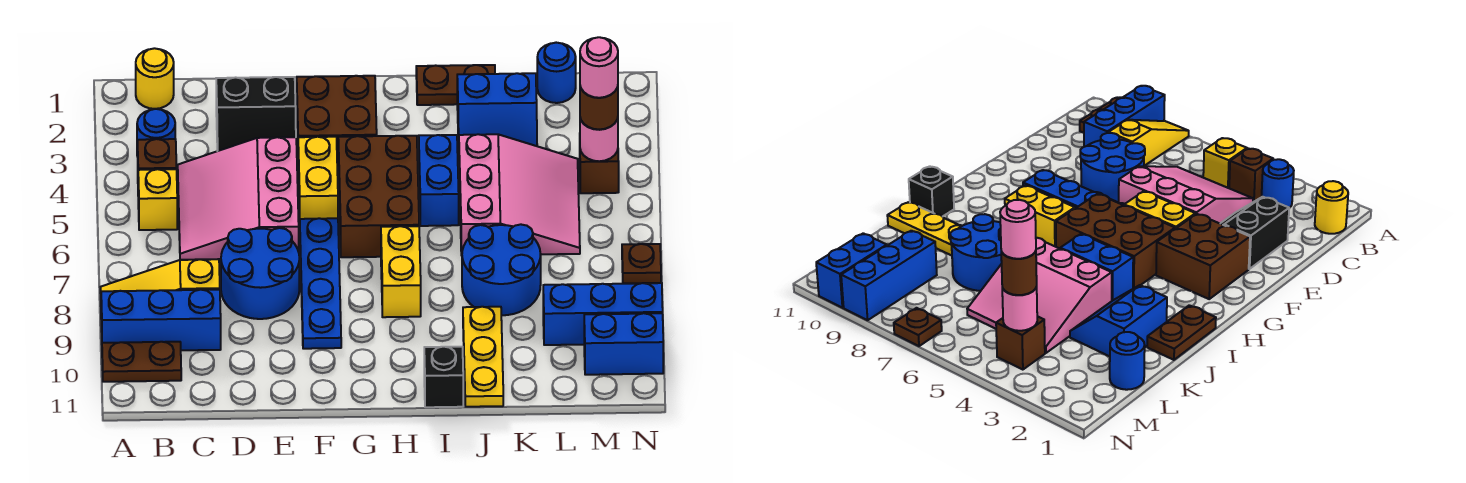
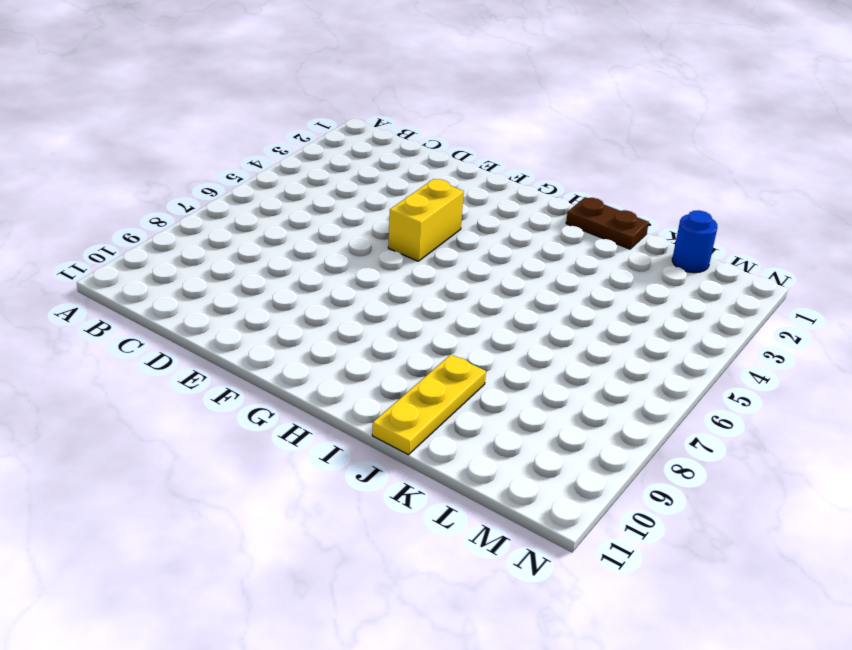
none -> yellow 1x3 slope [100,259,220,293]
none -> blue 1x3 brick [101,290,221,350]
none -> brown 1x2 plate [102,342,181,382]
none -> yellow 1x1 round brick [136,48,174,109]

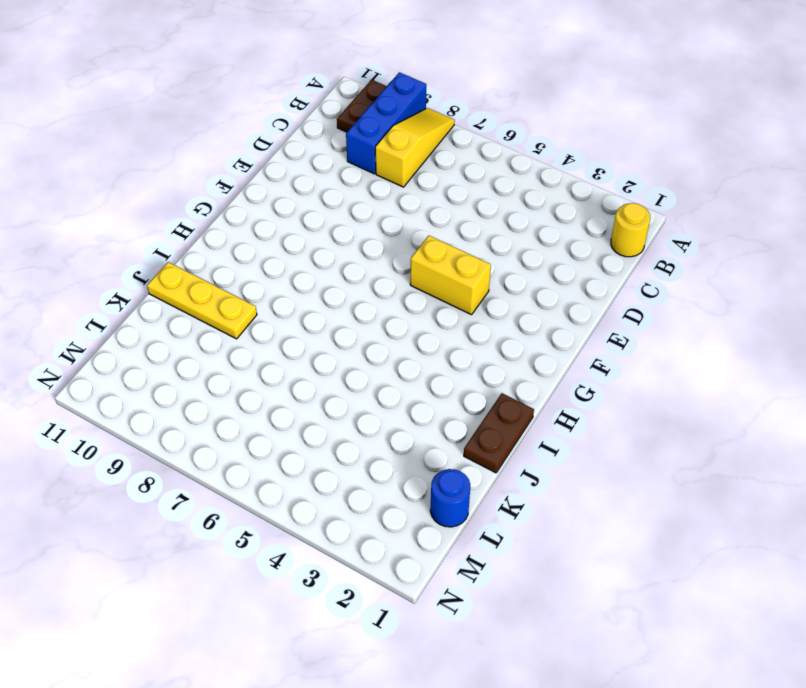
none -> blue 1x1 round brick [137,109,175,157]
none -> brown 1x1 brick [138,139,177,170]
none -> yellow 1x1 brick [138,169,177,230]
none -> pink 3x3 slope [178,137,299,260]

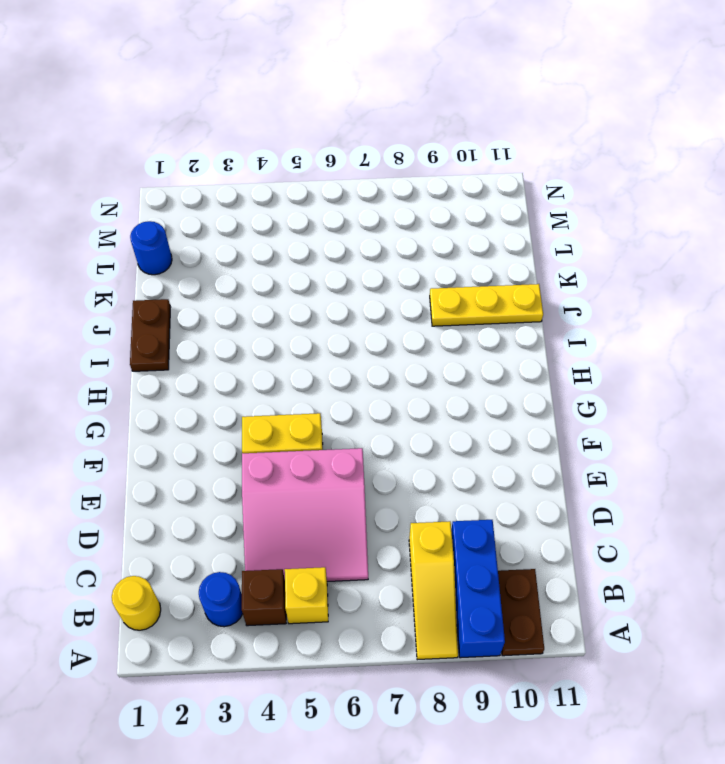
none -> black 2x2 slope [216,77,296,151]
none -> blue 2x2 round brick [221,228,299,319]
none -> brown 2x2 brick [297,76,377,167]
none -> blue 1x4 plate [300,218,341,349]

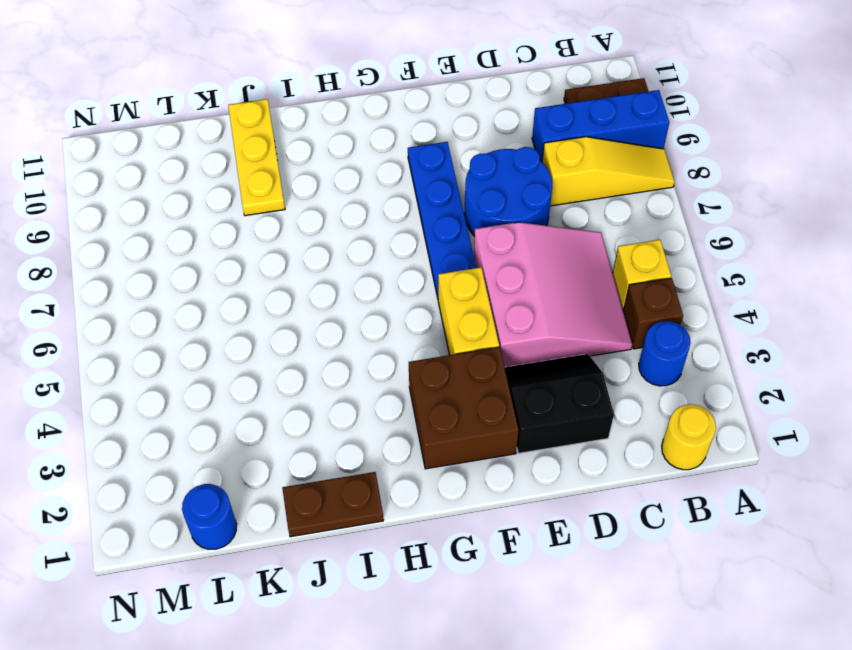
none -> brown 2x3 brick [338,136,419,257]
none -> yellow 1x2 brick [381,226,421,317]
none -> blue 1x2 brick [419,135,459,226]
none -> black 1x1 brick [424,347,463,407]

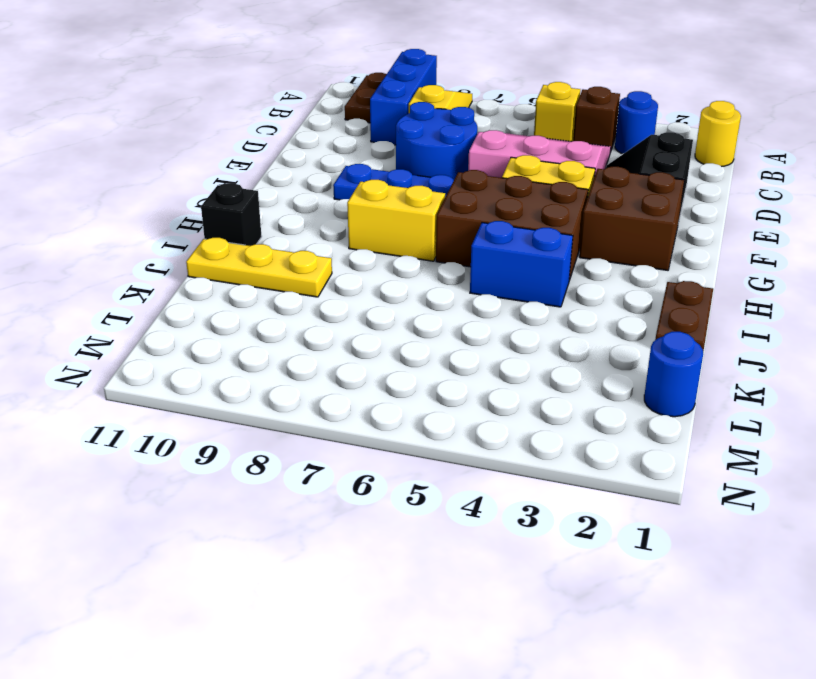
none -> blue 2x2 slope [457,73,537,148]
none -> pink 3x3 slope [459,134,580,255]
none -> blue 2x2 round brick [462,224,541,315]
none -> blue 1x3 brick [543,283,663,345]

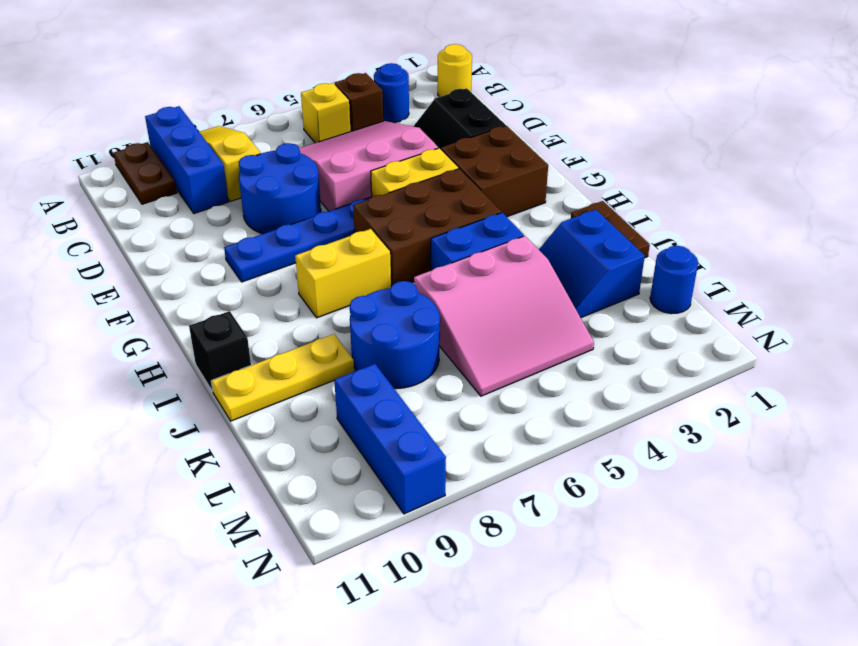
none -> brown 1x1 brick [580,150,619,193]
none -> blue 1x2 brick [584,313,663,375]
none -> brown 1x1 plate [622,244,661,283]
none -> pink 1x1 round brick [580,118,618,161]

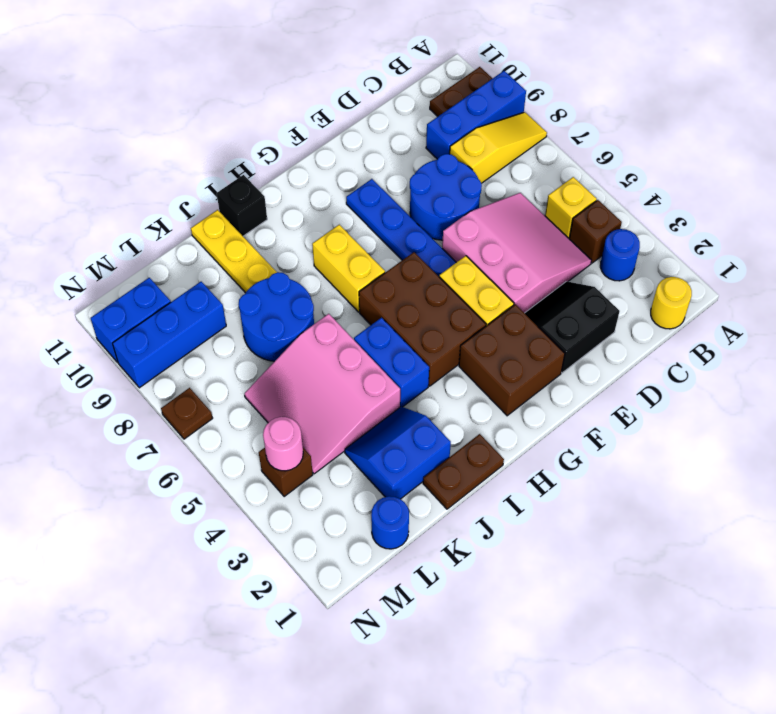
none -> brown 1x1 round brick [580,87,618,130]
none -> pink 1x1 round brick [580,37,618,98]

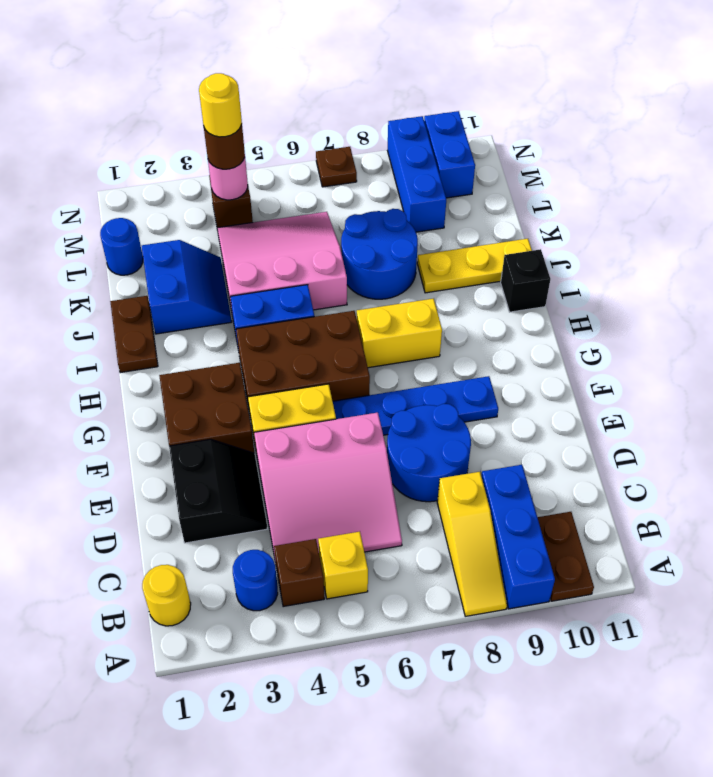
yellow 1x1 round brick [199,73,242,137] -> pink 1x1 round brick [580,37,618,98]

